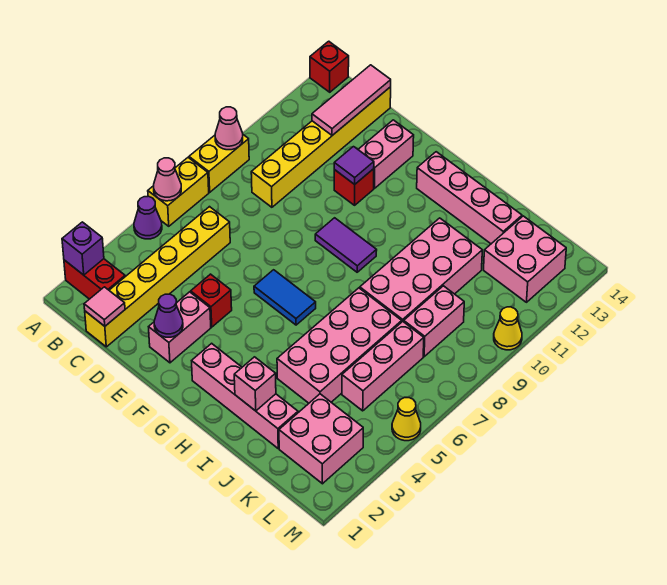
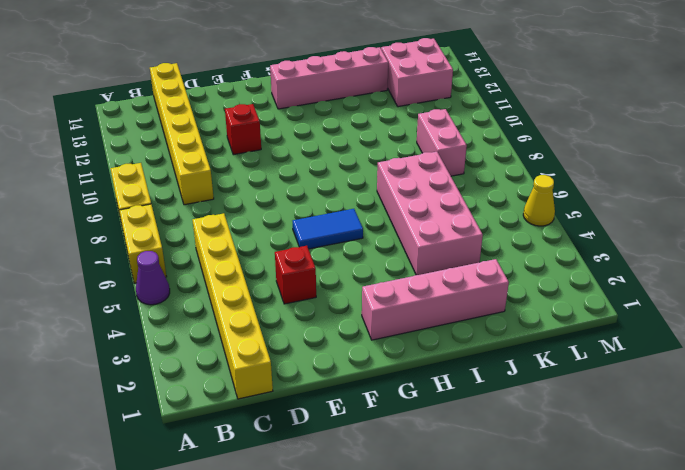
none -> red 1x2 brick [64,259,125,299]
none -> red 1x1 brick [310,41,349,92]
none -> pink 1x2 brick [149,292,211,363]
none -> pink 1x2 brick [358,120,414,188]

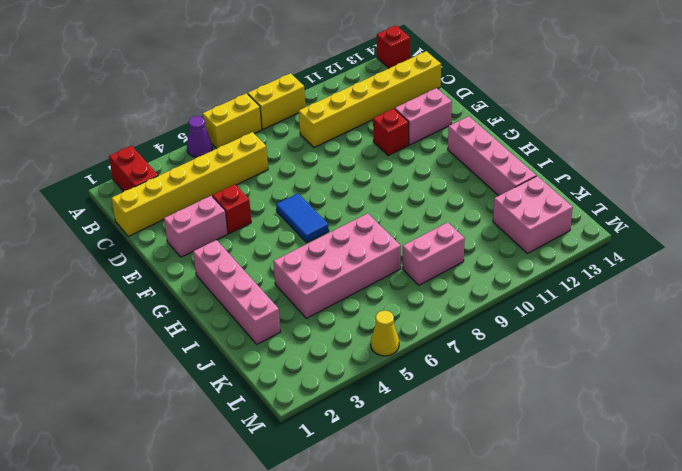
none -> purple 1x2 tile [315,218,377,272]
none -> pink 2x4 brick [360,218,482,322]
none -> pink 2x2 brick [279,394,363,484]
none -> pink 1x3 brick [342,322,424,411]

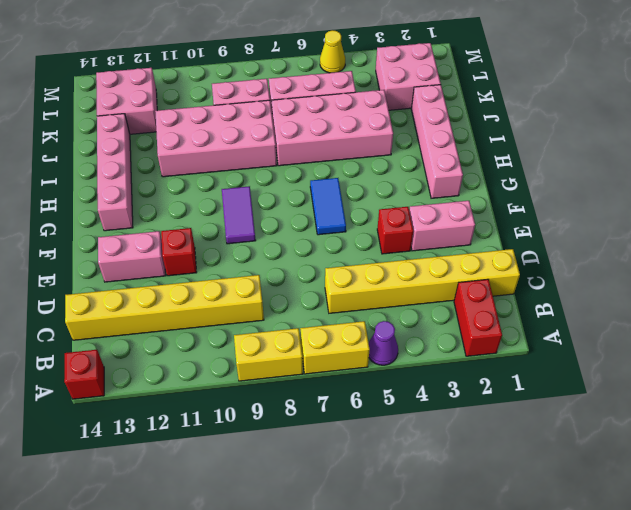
none -> yellow 1x1 cone [494,307,522,350]
none -> purple 1x1 brick [62,222,104,275]
none -> pink 1x1 cone [154,158,181,201]
none -> pink 1x1 cone [215,107,243,150]

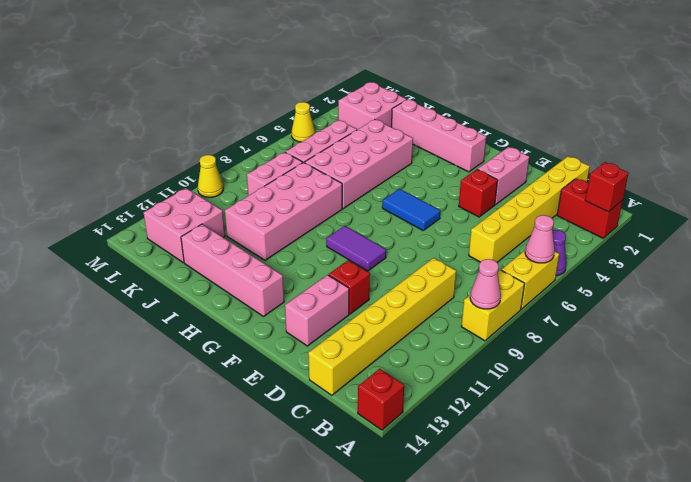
red 1x1 brick [585,162,628,212] -> purple 1x1 brick [62,222,104,275]
none -> pink 1x1 tile [84,287,125,326]
none -> pink 1x3 tile [312,65,391,135]
none -> purple 1x1 cone [154,294,183,337]
none -> purple 1x1 tile [334,147,374,184]

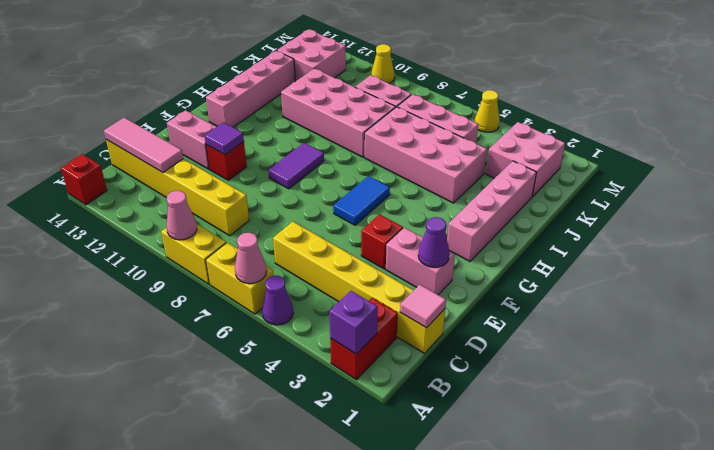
none -> pink 1x1 brick [234,357,276,411]

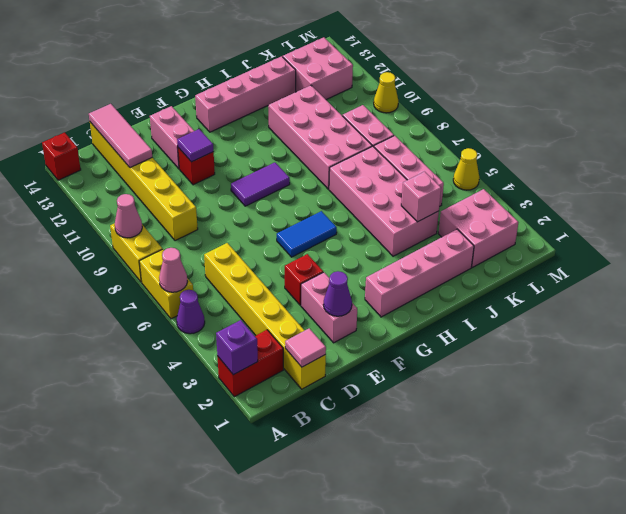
pink 1x1 brick [401,172,441,222] -> pink 1x1 brick moved to [234,357,276,411]

